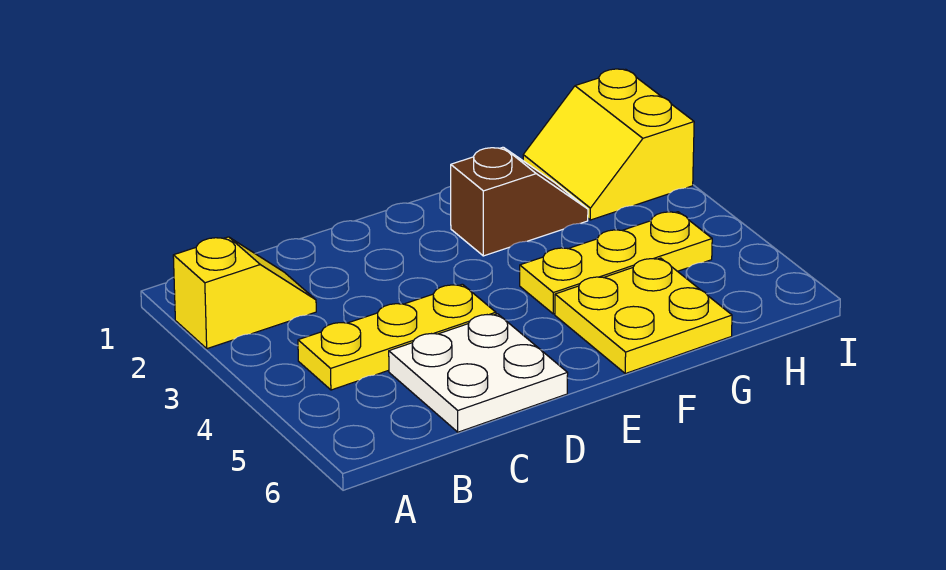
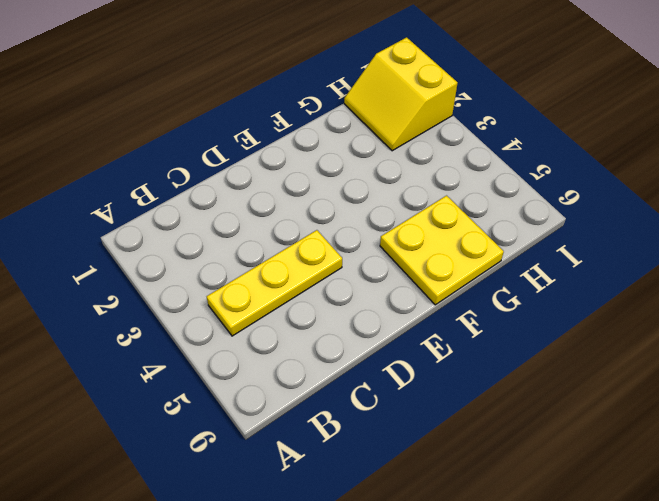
none -> yellow 1x2 slope [173,237,316,349]
none -> white 2x2 plate [389,314,568,432]

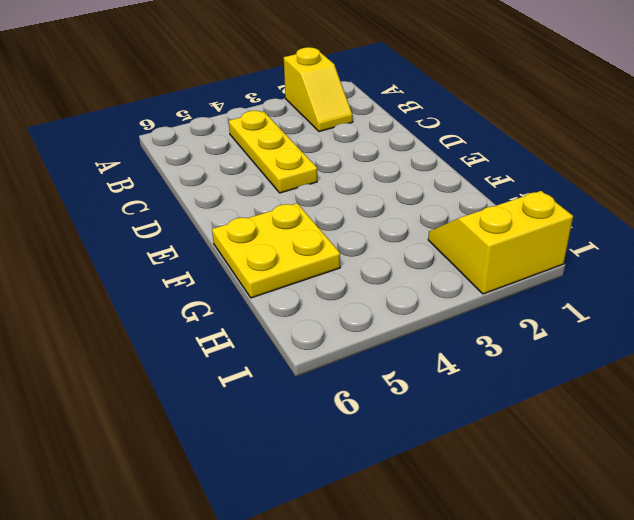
none -> white 2x2 plate [389,314,568,432]
none -> brown 1x2 slope [451,147,588,256]

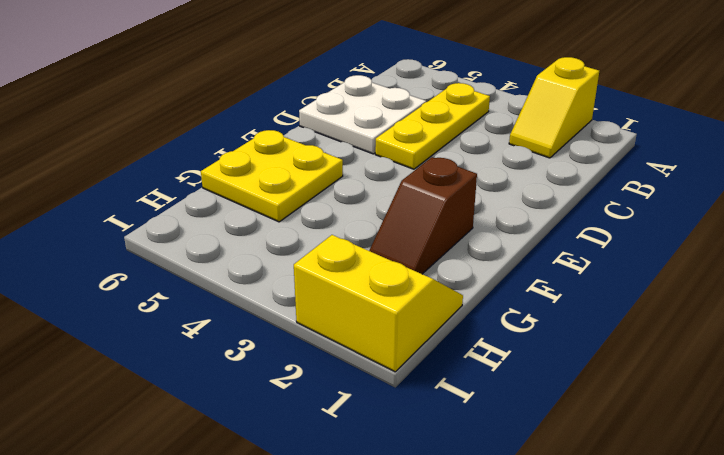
none -> yellow 1x3 plate [520,212,712,314]

